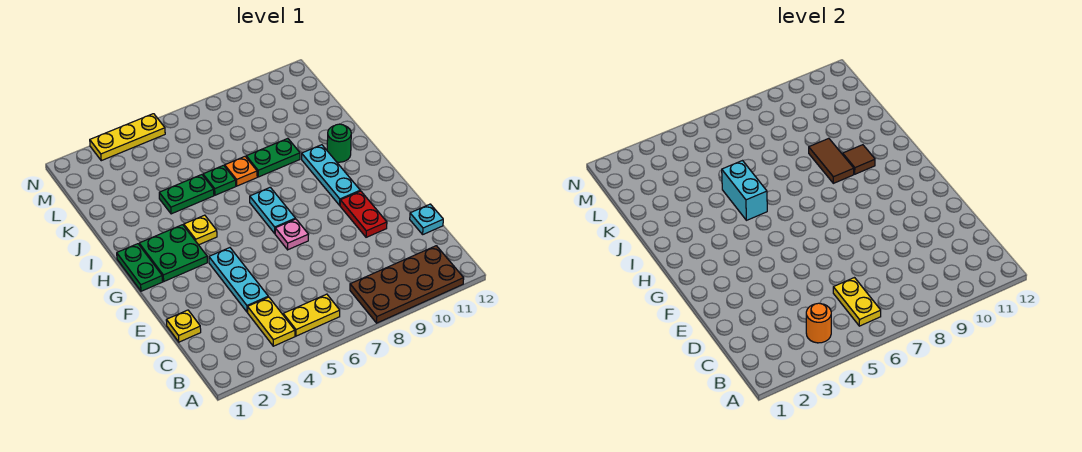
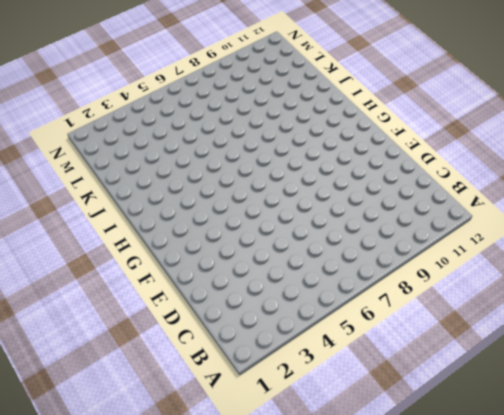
none -> brown 2x4 plate [350,246,464,323]
none -> yellow 1x2 plate [248,297,295,346]
none -> yellow 1x2 plate [283,294,340,336]

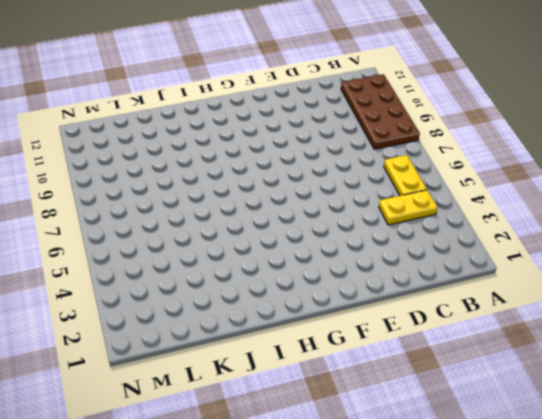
none -> yellow 1x1 plate [166,310,201,342]
none -> cyan 1x3 plate [209,248,268,312]
none -> cyan 1x1 plate [410,204,443,234]

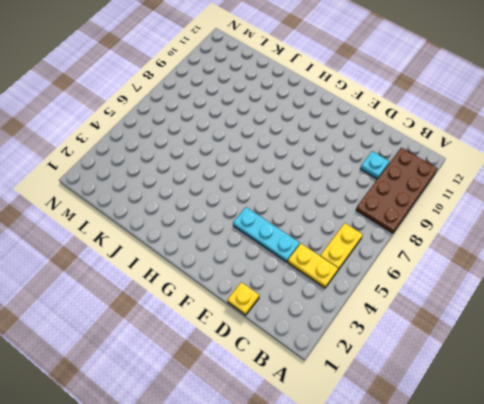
cyan 1x1 plate [360,151,389,179] -> cyan 1x1 plate moved to [410,204,443,234]
none -> red 1x2 plate [340,191,387,237]
none -> pink 1x1 plate [275,219,309,250]
none -> green 1x2 plate [117,244,163,291]

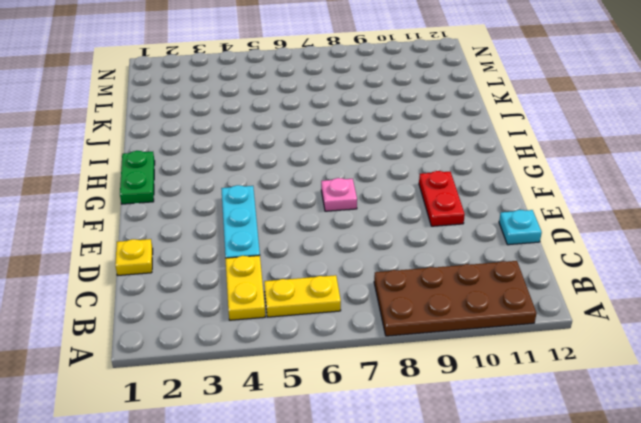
none -> green 2x2 plate [139,225,207,281]
none -> cyan 1x2 plate [250,187,295,233]
none -> cyan 1x3 plate [302,145,360,205]

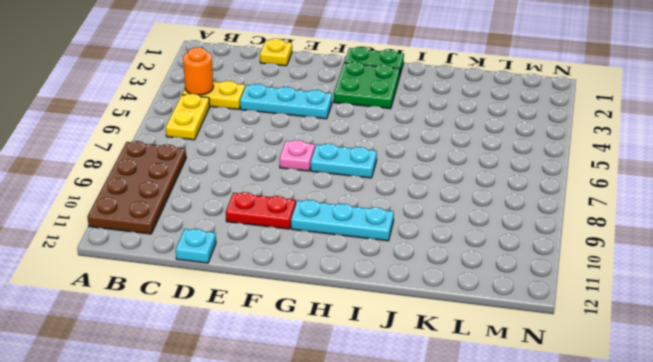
none -> yellow 1x1 plate [184,215,217,245]
none -> green 1x1 round brick [327,124,351,162]
none -> green 1x2 plate [159,175,214,214]

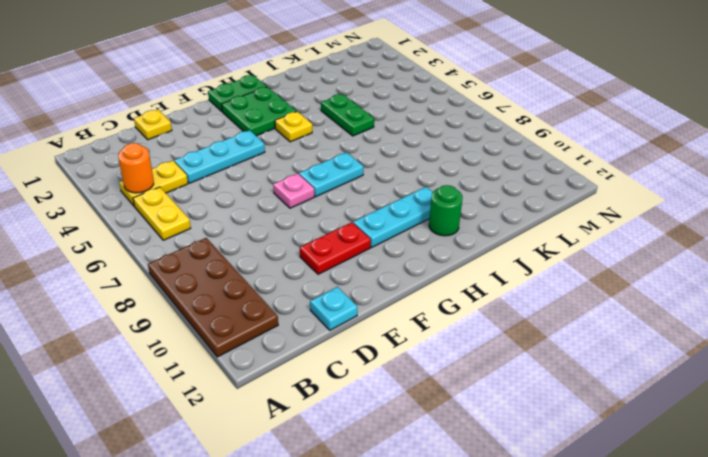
none -> green 1x1 plate [203,165,236,195]
none -> orange 1x1 plate [225,157,257,186]
none -> green 1x2 plate [246,138,300,177]

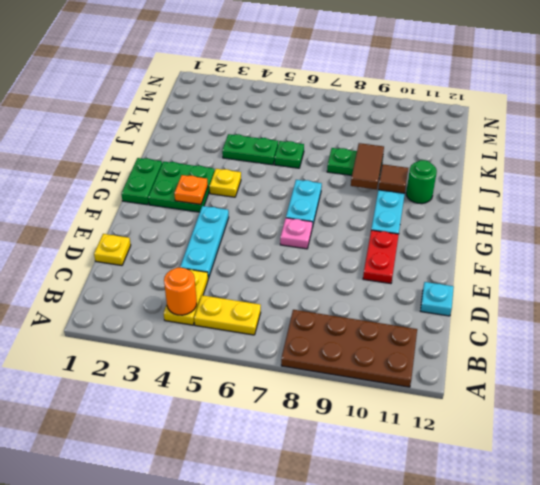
orange 1x1 plate [174,175,208,204] -> orange 1x1 plate moved to [225,157,257,186]
none -> yellow 1x3 plate [90,114,165,161]
none -> yellow 1x2 plate [833,278,881,326]
none -> cyan 1x2 brick [722,161,767,220]

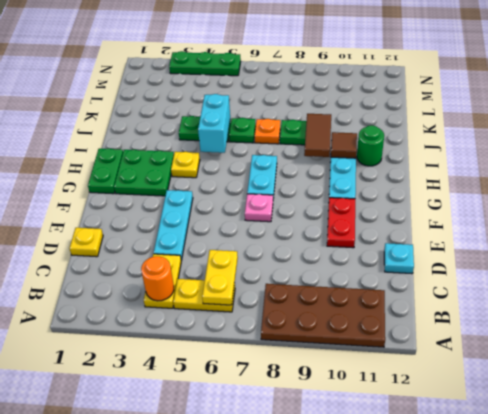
green 1x3 plate [169,51,241,76] -> yellow 1x3 plate [90,114,165,161]

